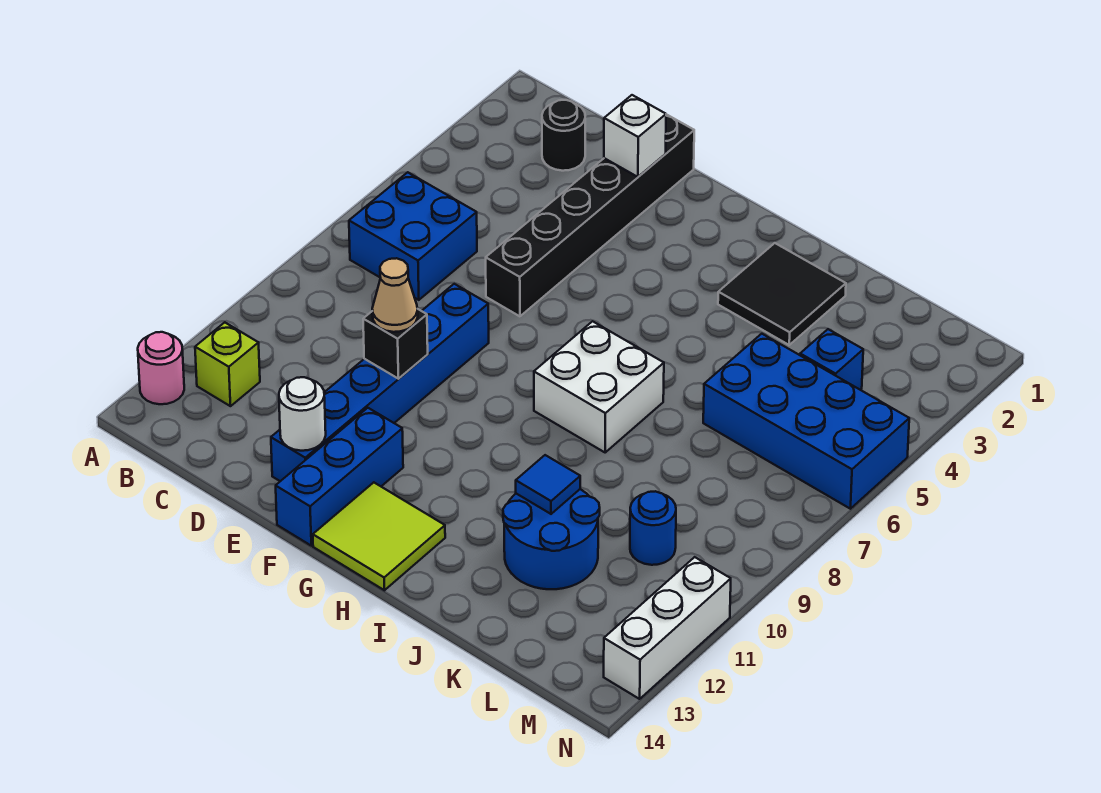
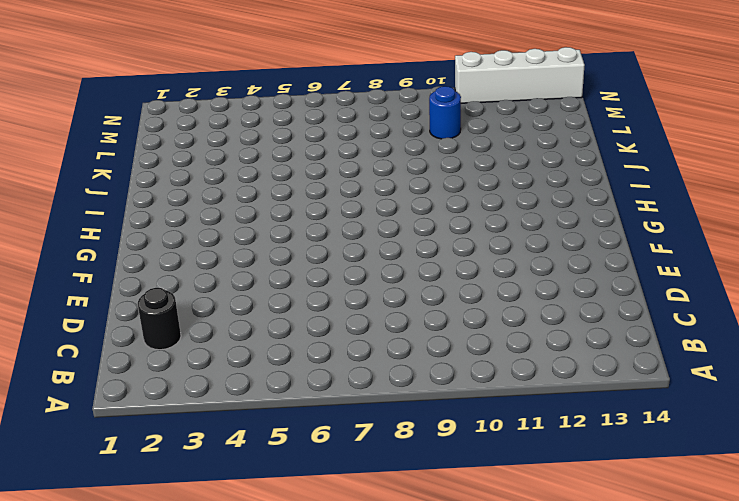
white 1x4 brick [455,47,585,103] -> white 1x3 brick [604,557,731,699]
none -> pink 1x1 round brick [138,332,184,404]
none -> blue 2x2 brick [349,172,477,300]
none -> lime 1x1 brick [195,322,260,406]

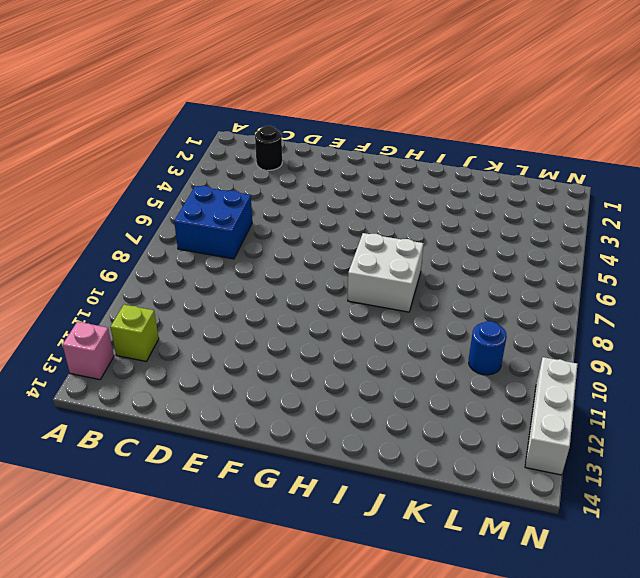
pink 1x1 brick [63,322,114,380] -> pink 1x1 round brick [138,332,184,404]
none -> black 1x6 brick [486,114,694,316]
none -> blue 1x6 brick [271,284,489,481]
none -> blue 1x3 brick [276,408,403,546]

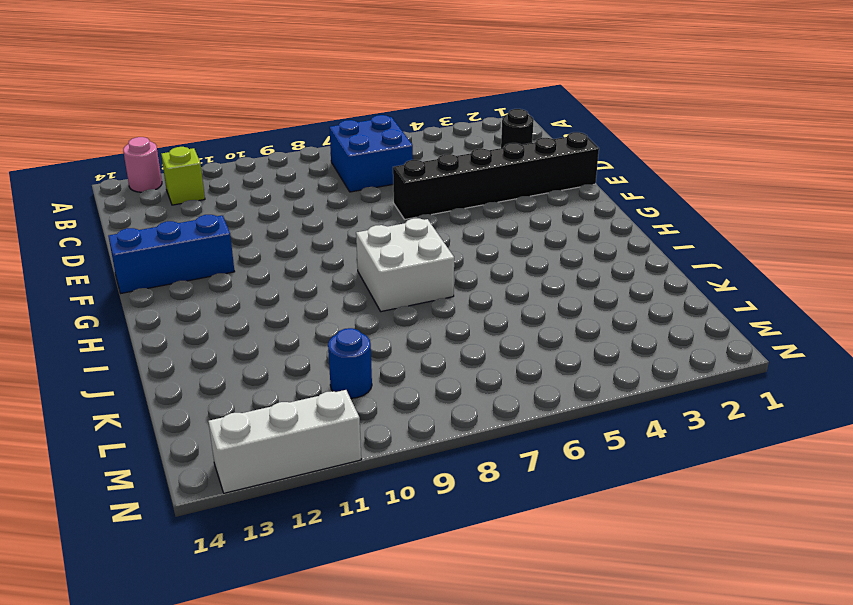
none -> blue 1x6 brick [271,284,489,481]
none -> lime 2x2 tile [313,482,445,590]
none -> black 2x2 tile [718,243,846,345]

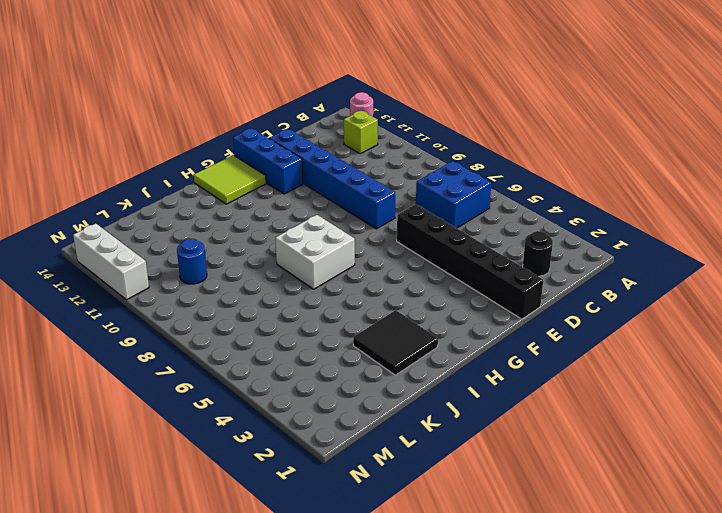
none -> blue 2x2 round brick [503,489,600,589]
none -> blue 2x4 brick [703,334,909,509]
none -> blue 1x1 brick [800,329,863,390]

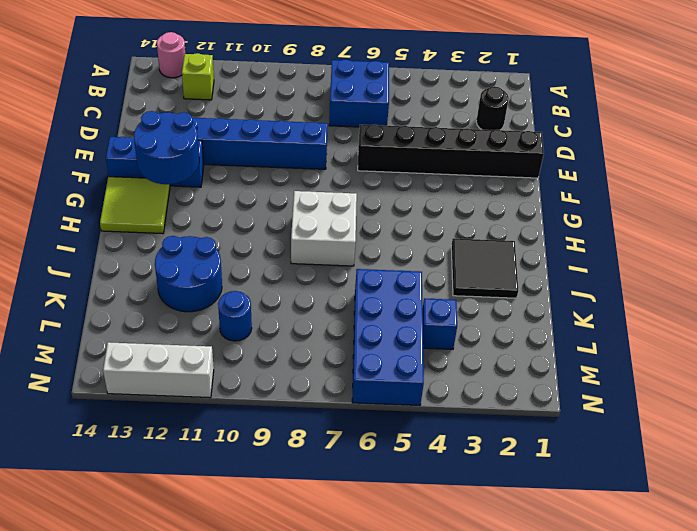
blue 2x2 round brick [134,111,199,184] -> none
none -> white 1x1 brick [604,95,666,177]
none -> black 1x1 brick [363,309,428,379]
none -> white 1x1 round brick [279,377,326,451]

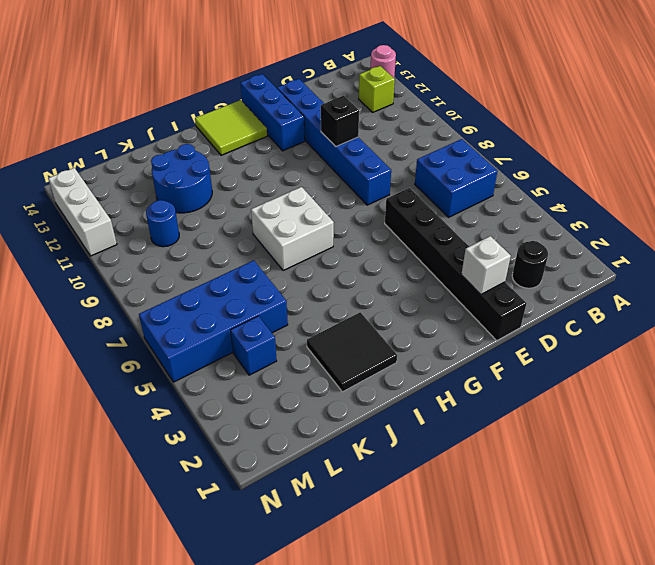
none -> white 1x1 round brick [279,377,326,451]
none -> blue 1x1 tile [516,455,580,514]
none -> tan 1x1 cone [372,258,418,332]

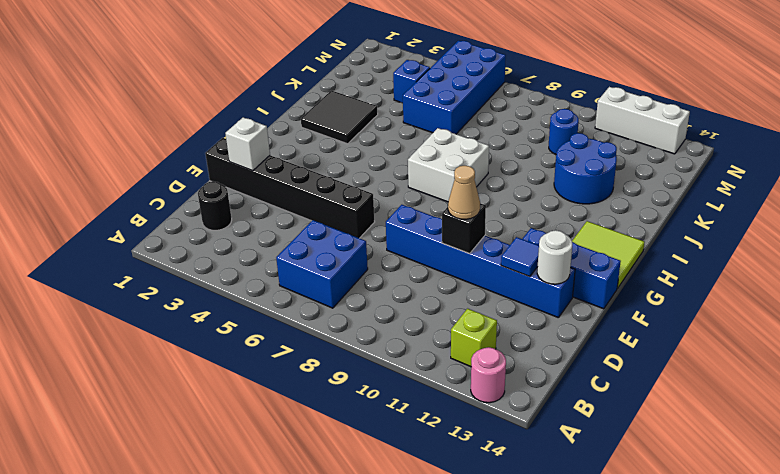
blue 1x1 tile [501,237,539,277] -> blue 1x1 tile moved to [516,455,580,514]

